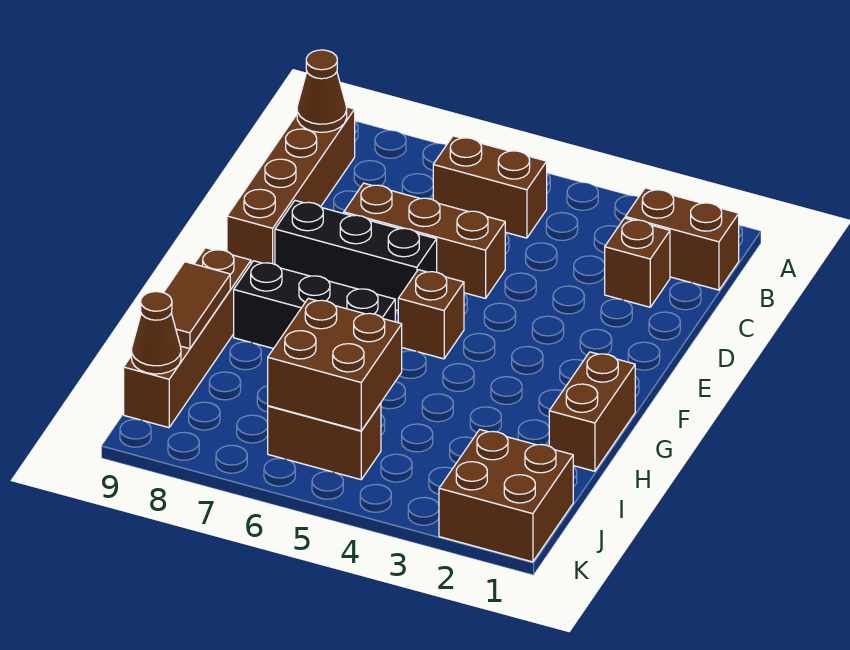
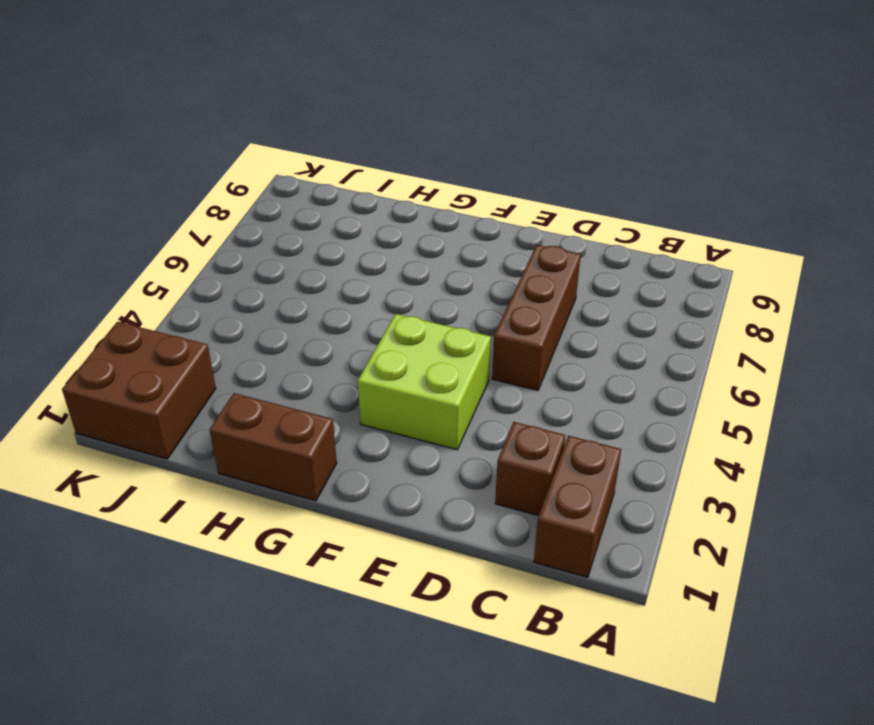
lime 2x2 brick [358,314,491,450] -> none
none -> brown 1x2 brick [433,136,547,238]
none -> brown 1x4 brick [227,107,355,264]
none -> black 1x3 brick [275,201,437,311]

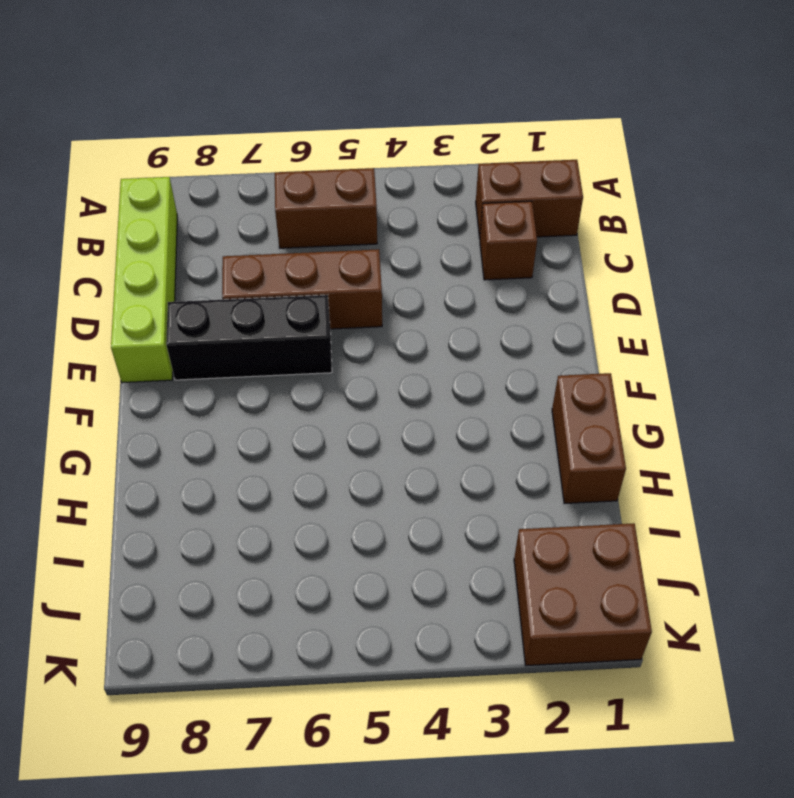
lime 1x4 brick [111,177,177,383] -> brown 1x4 brick [227,107,355,264]
none -> brown 1x1 brick [398,270,464,359]
none -> black 1x3 brick [234,261,395,349]
none -> brown 1x4 brick [124,248,251,428]

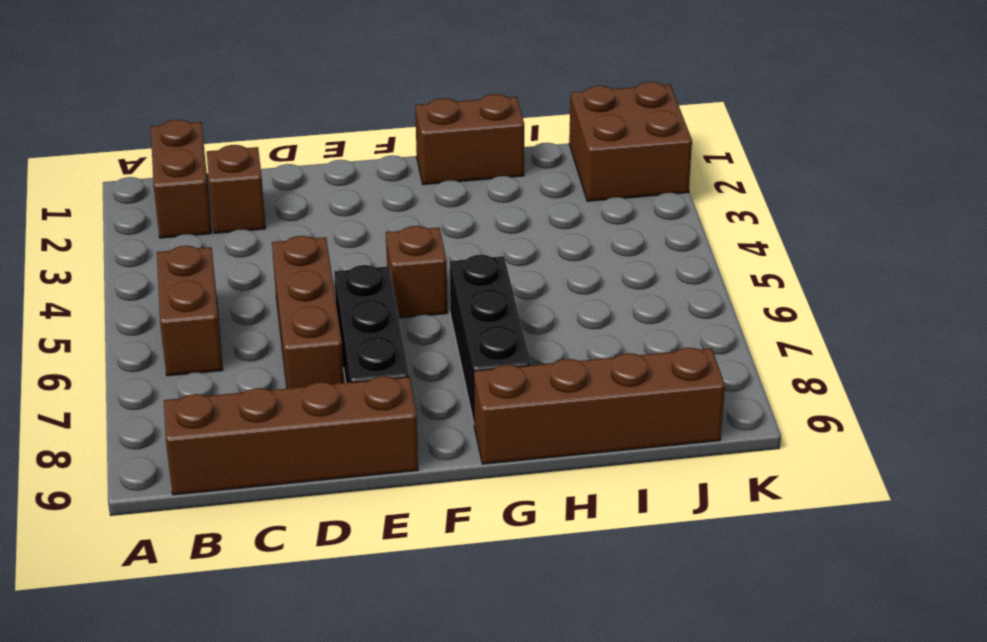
none -> brown 1x2 brick [268,403,381,480]
none -> brown 1x1 cone [297,50,347,132]
none -> brown 1x2 tile [163,262,230,349]

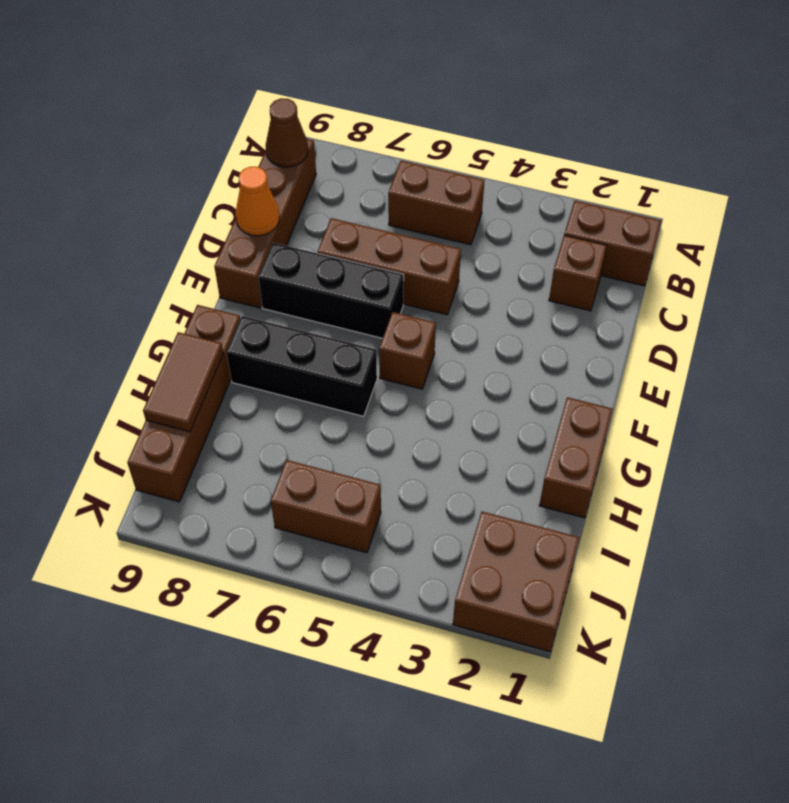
orange 1x1 cone [235,167,280,236] -> none
none -> brown 2x2 brick [268,298,402,431]
none -> brown 1x1 cone [131,292,181,374]

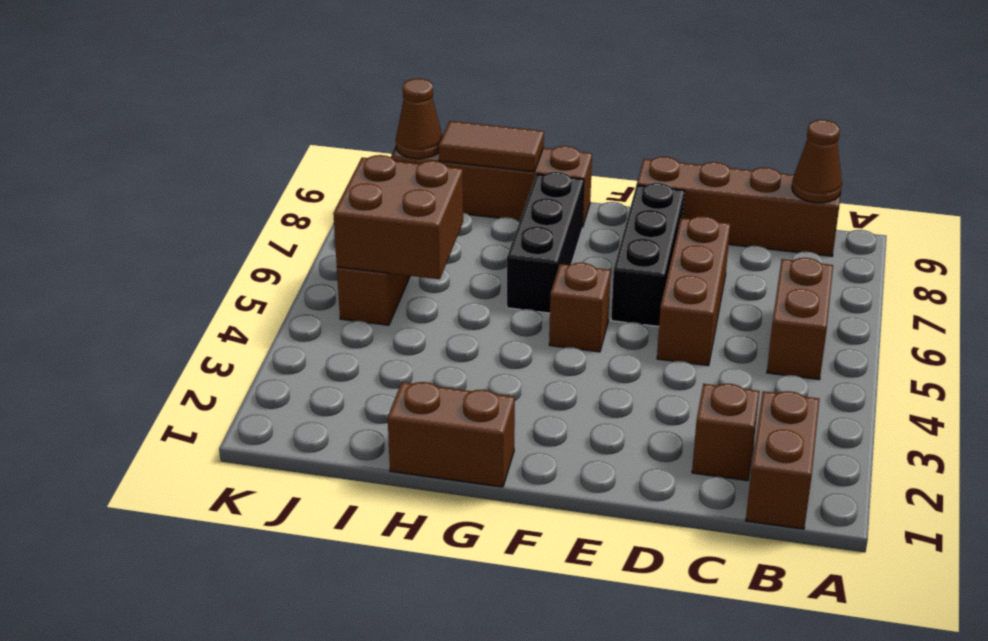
none -> brown 2x2 brick [439,430,573,562]

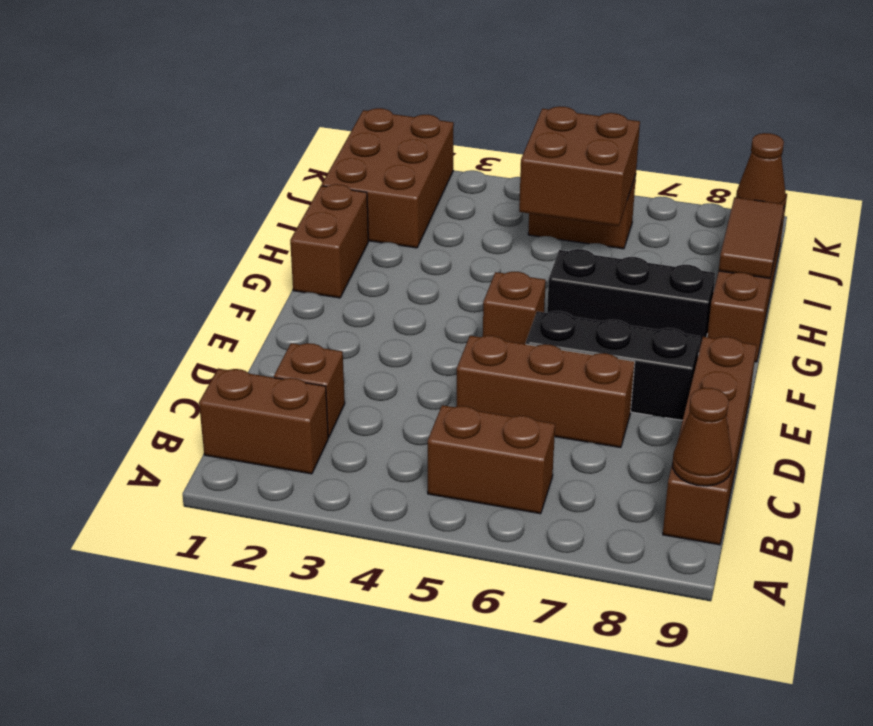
brown 2x3 brick [321,108,454,248] -> brown 2x2 brick [439,430,573,562]

